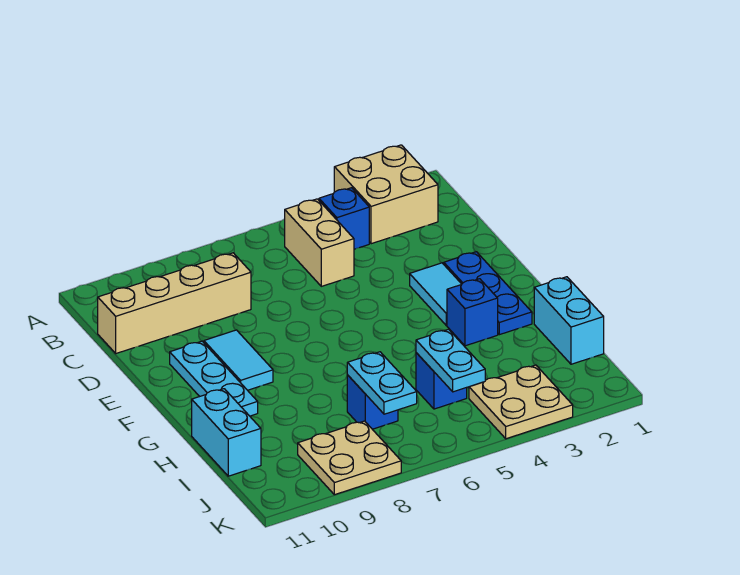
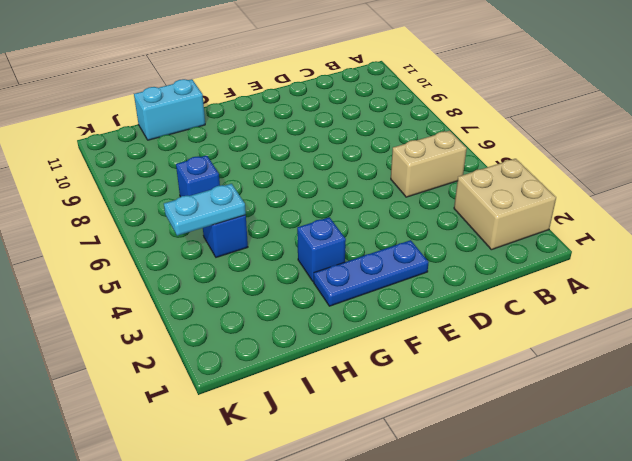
none -> blue 1x1 brick [319,188,369,249]
none -> tan 1x4 brick [98,253,251,353]
none -> cyan 1x2 tile [410,263,462,325]

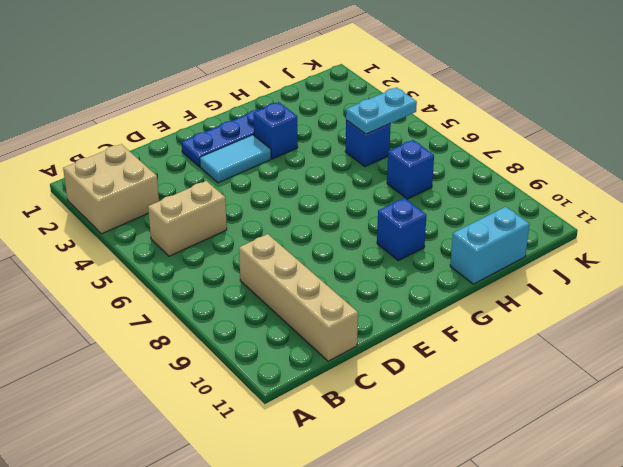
blue 1x1 brick [377,198,426,261] -> blue 1x1 brick moved to [319,188,369,249]
none -> cyan 1x2 tile [204,330,273,390]
none -> cyan 1x3 plate [170,341,258,416]
none -> cyan 1x2 brick [534,277,604,364]

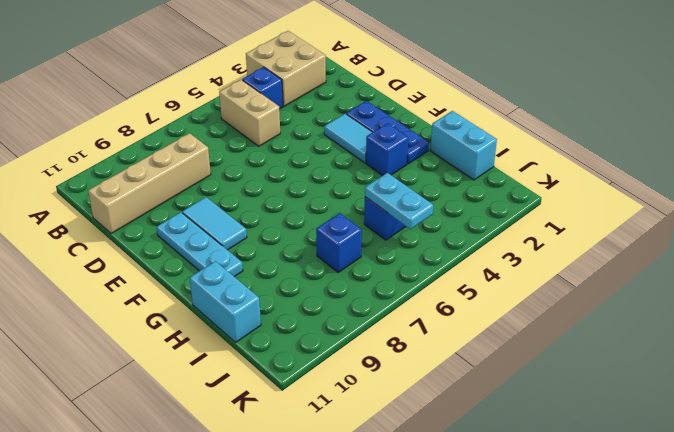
none -> tan 2x2 plate [469,365,573,439]
none -> tan 2x2 plate [298,421,401,495]
none -> cyan 1x2 plate [347,352,417,414]

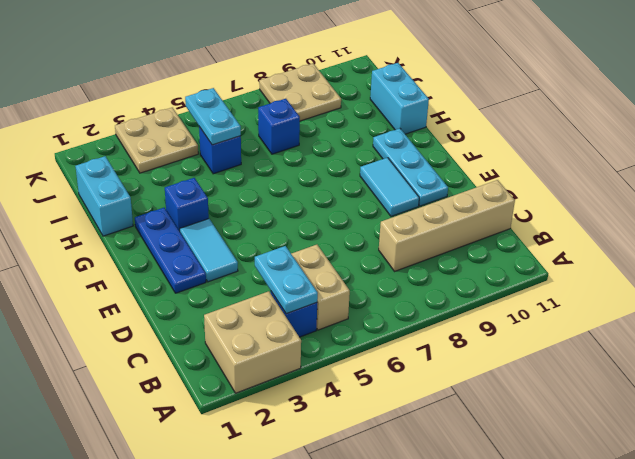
cyan 1x2 plate [255,246,318,314] -> cyan 1x2 plate moved to [347,352,417,414]

